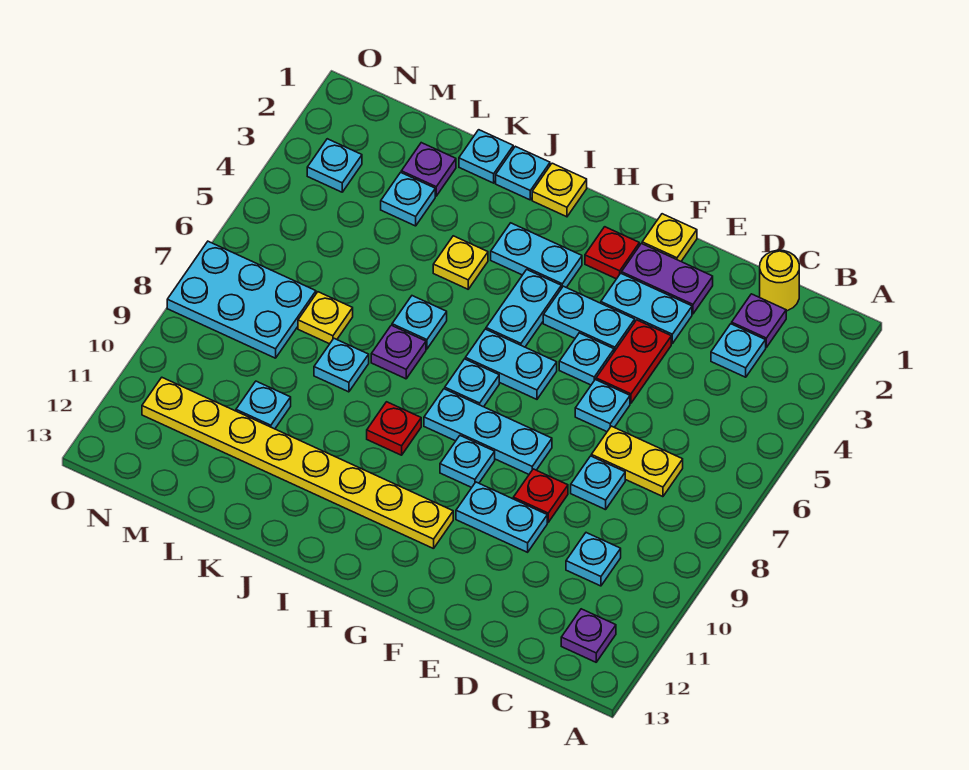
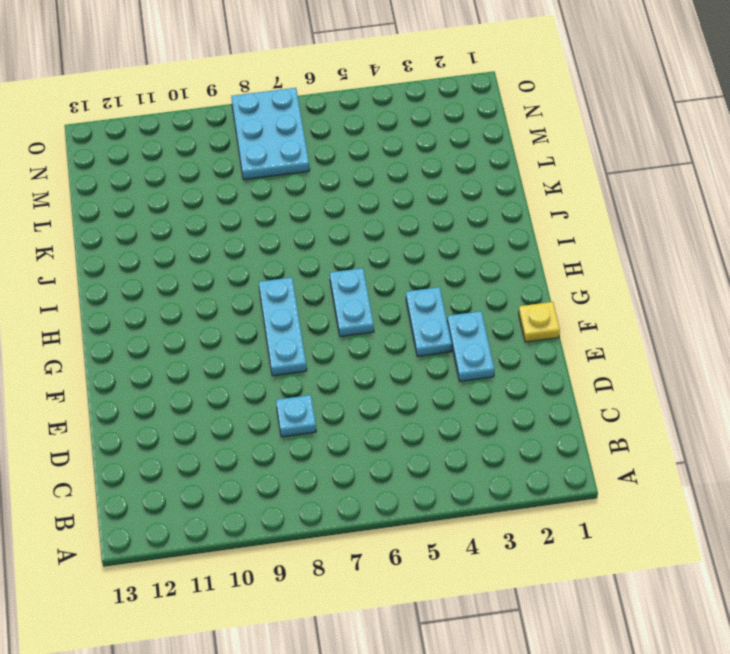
none -> purple 1x1 plate [561,609,616,662]
none -> yellow 1x1 round brick [760,250,799,311]
none -> purple 1x1 plate [732,294,786,347]
none -> cyan 1x1 plate [711,324,766,377]

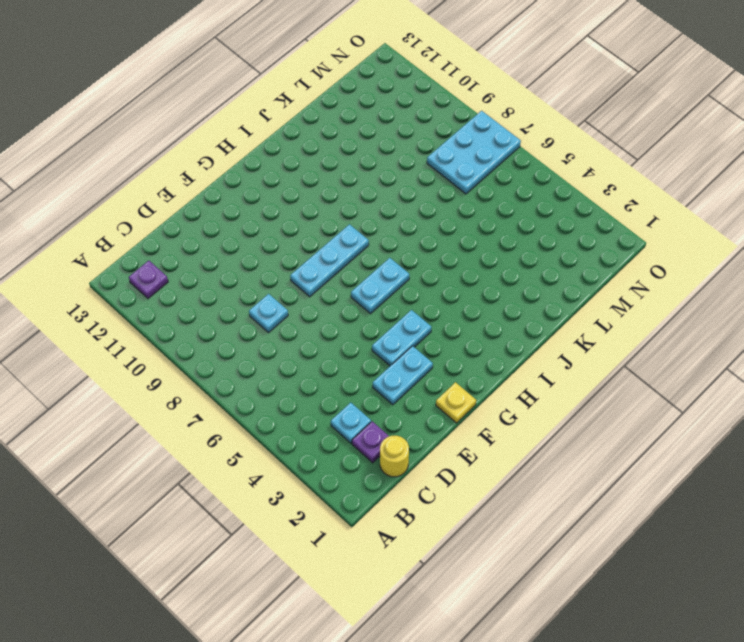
none -> yellow 1x2 plate [591,426,683,497]
none -> cyan 1x1 plate [566,533,621,586]
none -> purple 1x2 plate [622,243,713,314]
none -> red 1x2 plate [596,320,671,403]

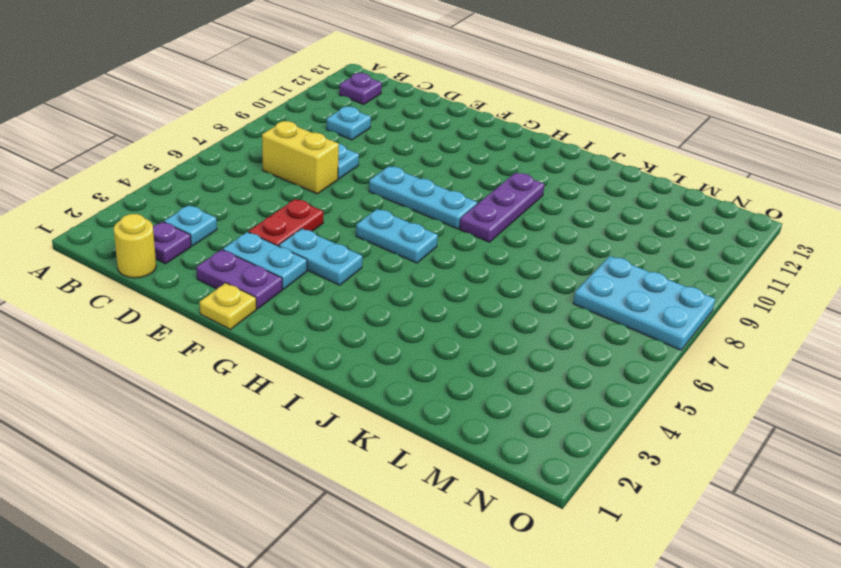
yellow 1x2 brick [262,121,339,194] -> yellow 1x2 plate [591,426,683,497]
purple 1x3 plate [459,173,545,242] -> red 1x1 plate [367,402,421,455]
none -> cyan 1x1 plate [575,380,630,432]
none -> red 1x1 plate [513,469,568,522]
none -> cyan 1x2 plate [456,482,547,552]
none -> cyan 1x1 plate [559,333,614,385]

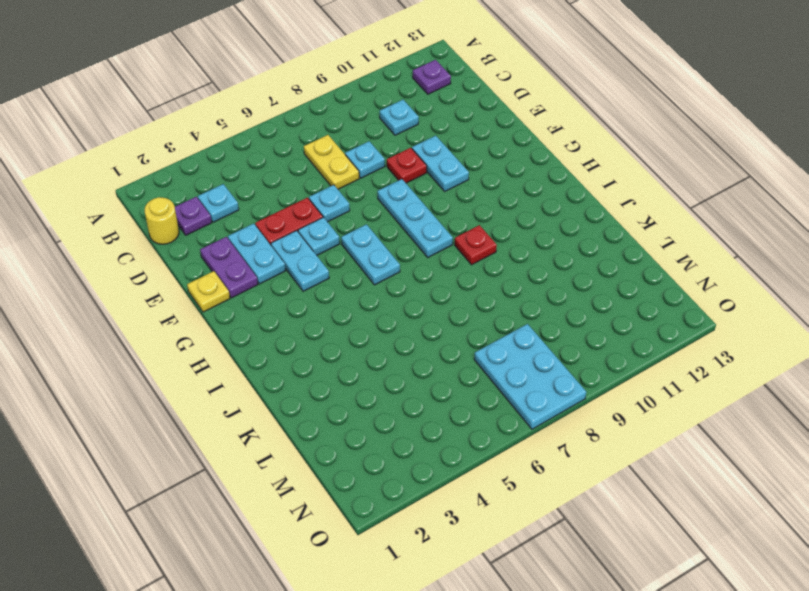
none -> red 1x1 plate [585,227,639,279]
none -> cyan 1x1 plate [440,436,495,488]
none -> yellow 1x8 plate [142,378,453,549]
none -> cyan 1x2 plate [491,223,582,288]

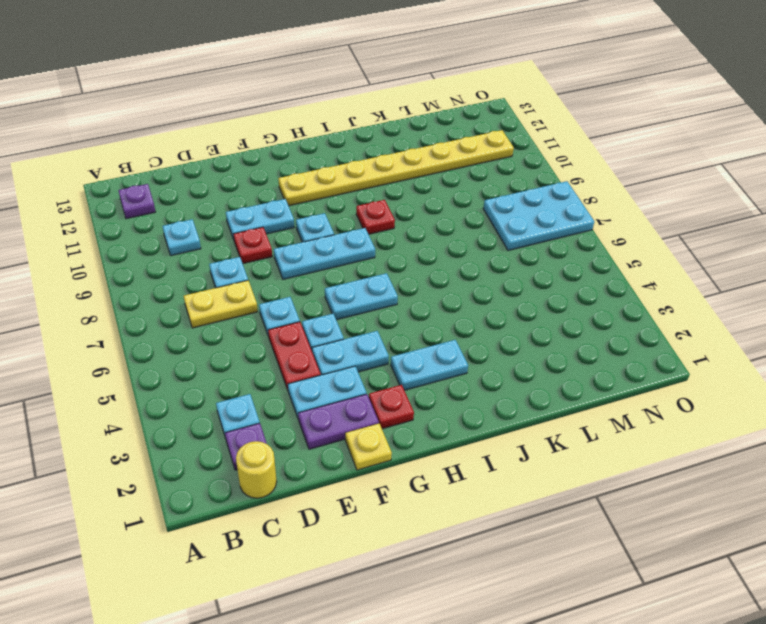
none -> cyan 1x2 plate [486,270,561,347]
none -> cyan 1x1 plate [445,359,499,407]
none -> yellow 1x1 plate [532,163,587,217]
none -> cyan 1x1 plate [496,146,550,200]

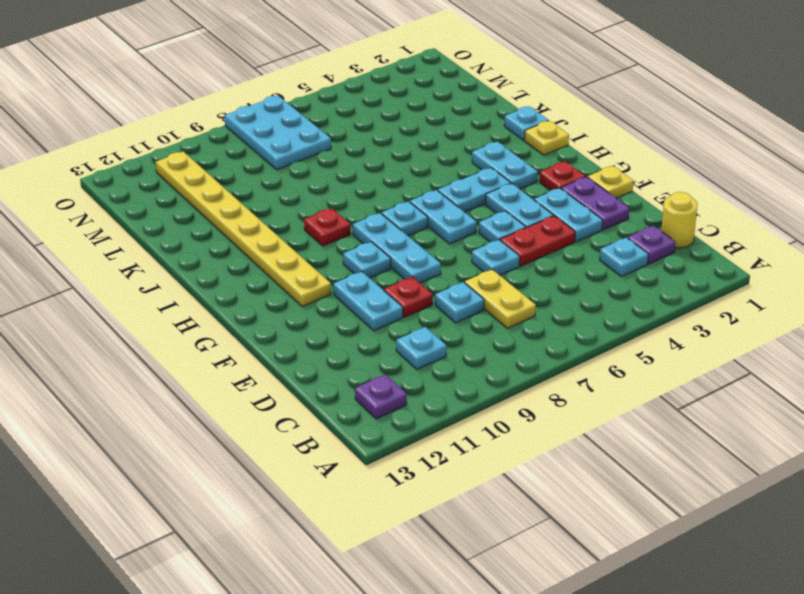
none -> yellow 1x1 plate [433,236,488,289]
none -> cyan 1x1 plate [392,296,447,349]
none -> purple 1x1 plate [371,325,426,379]
none -> cyan 1x1 plate [459,130,513,183]

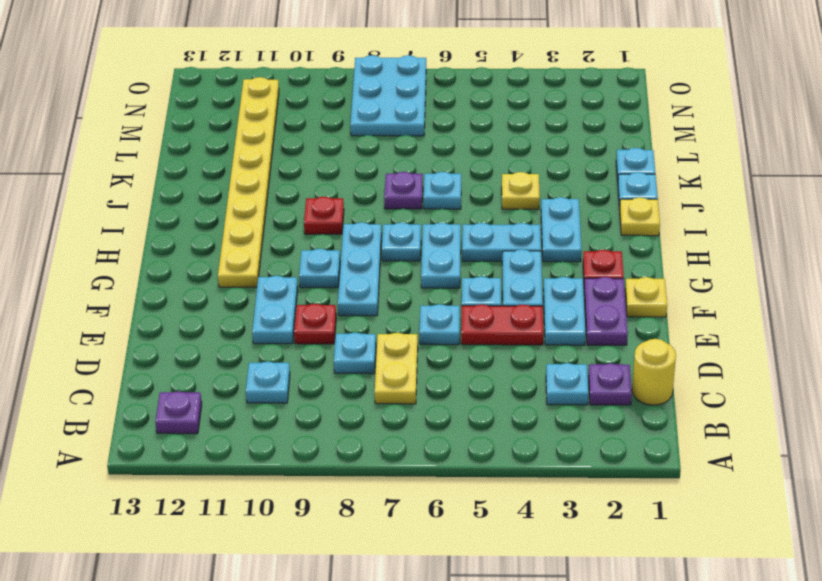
none -> cyan 1x1 plate [314,339,369,392]
none -> purple 1x1 plate [401,143,456,196]
none -> cyan 1x1 plate [381,172,435,226]
none -> yellow 1x1 plate [298,292,353,344]

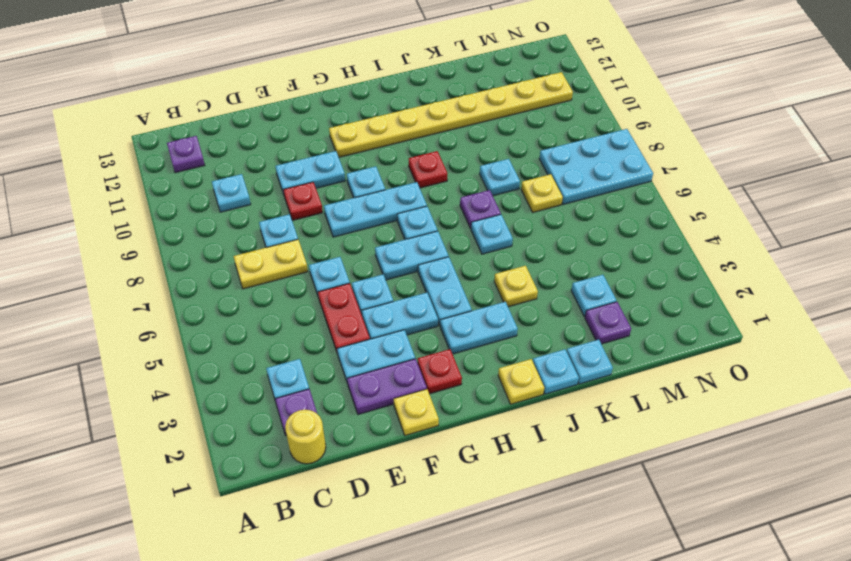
none -> cyan 1x1 plate [236,381,291,429]
none -> cyan 1x1 plate [307,139,362,192]

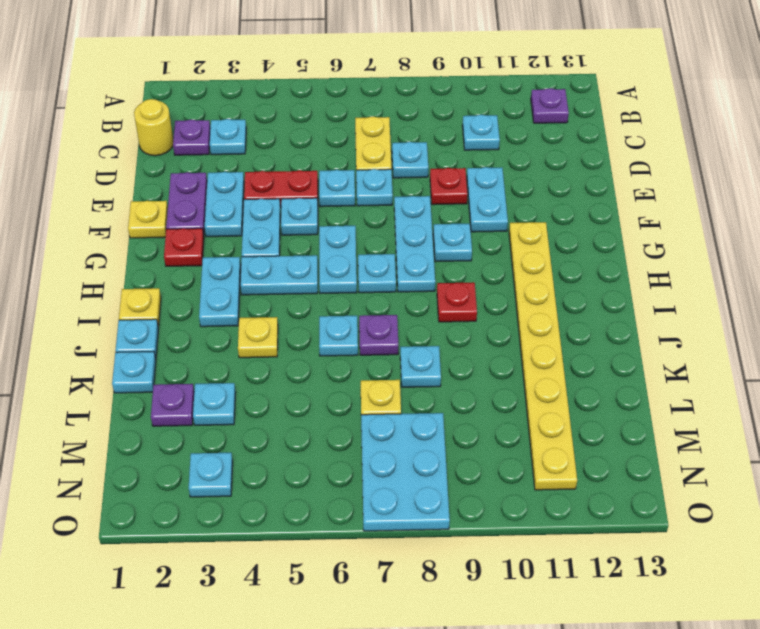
cyan 1x1 plate [356,169,393,206] -> cyan 1x1 plate moved to [236,381,291,429]

